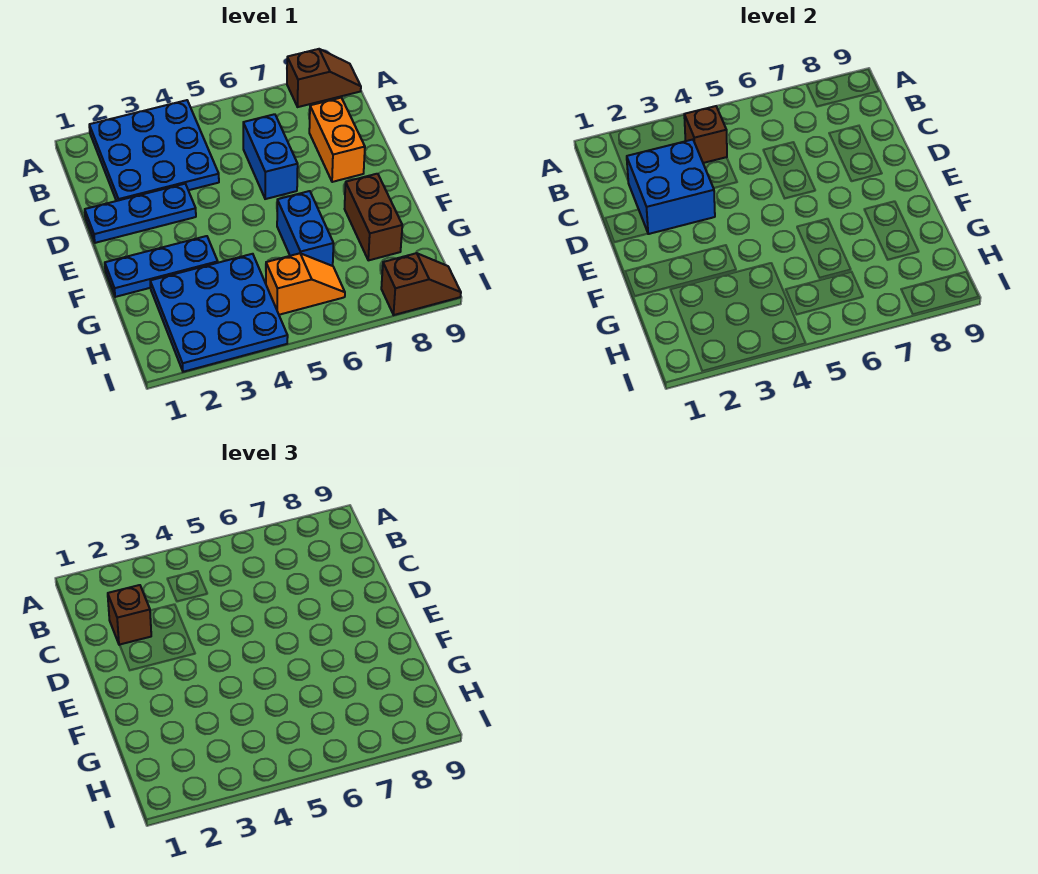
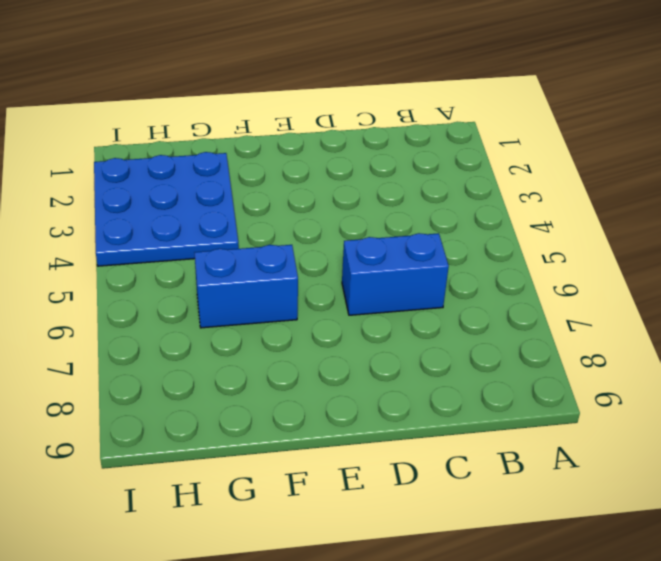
none -> blue 3x3 plate [89,100,219,201]
none -> brown 1x2 slope [287,49,361,107]
none -> orange 1x2 brick [309,98,365,182]

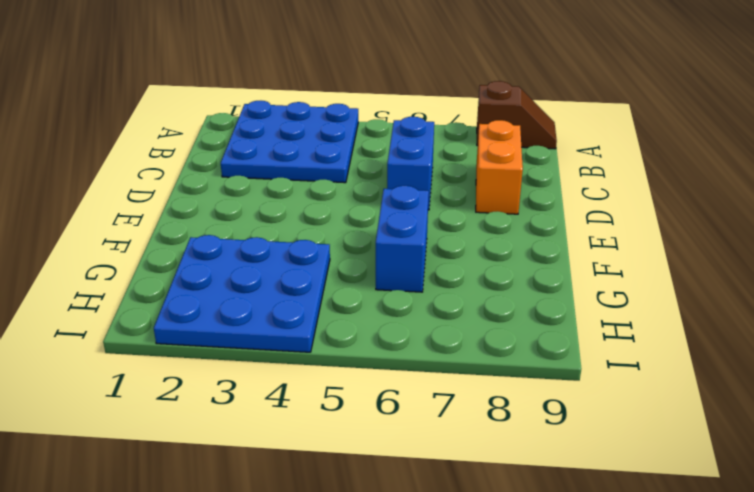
none -> blue 1x3 plate [85,184,196,243]
none -> blue 1x3 plate [105,236,218,297]
none -> brown 1x2 brick [345,174,402,260]

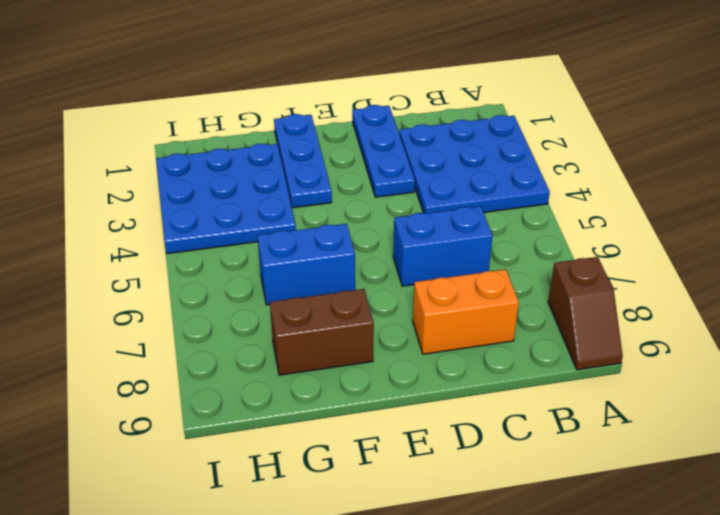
none -> orange 1x2 slope [266,253,345,315]
none -> brown 1x2 slope [381,253,461,315]
none -> brown 1x1 brick [684,106,727,163]

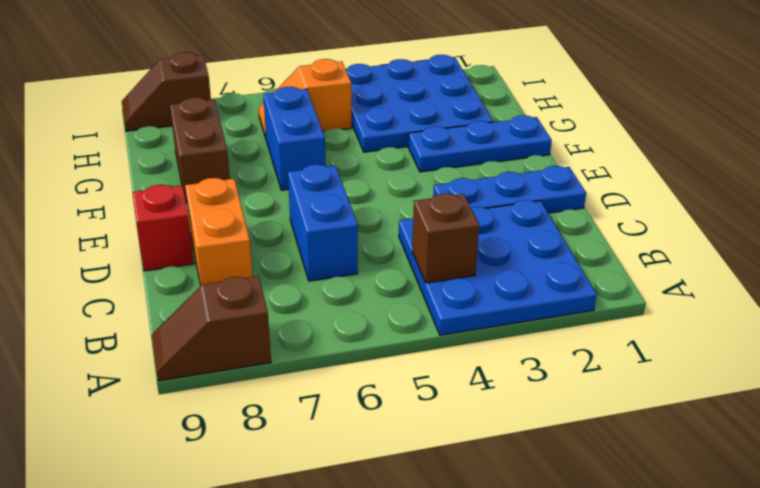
red 1x1 brick [132,185,194,271] -> none
none -> blue 2x2 brick [627,140,715,234]
none -> brown 1x1 brick [108,585,151,645]

